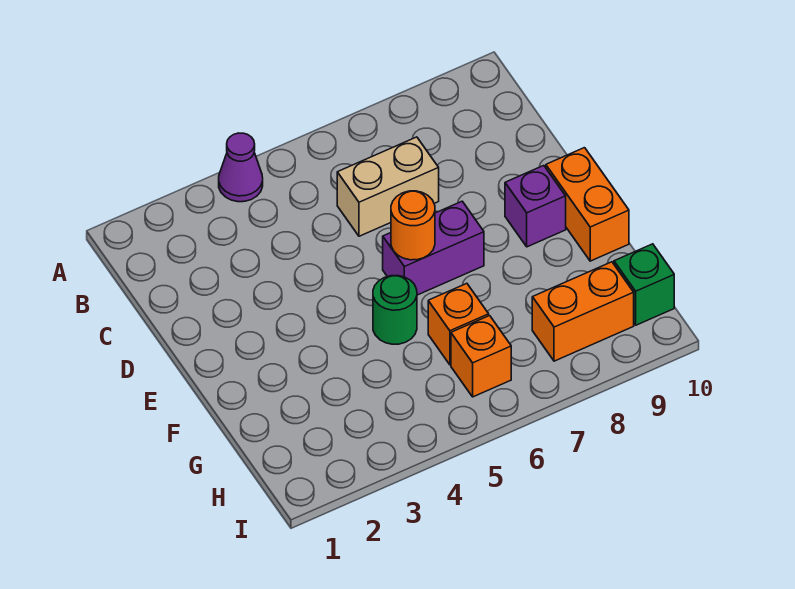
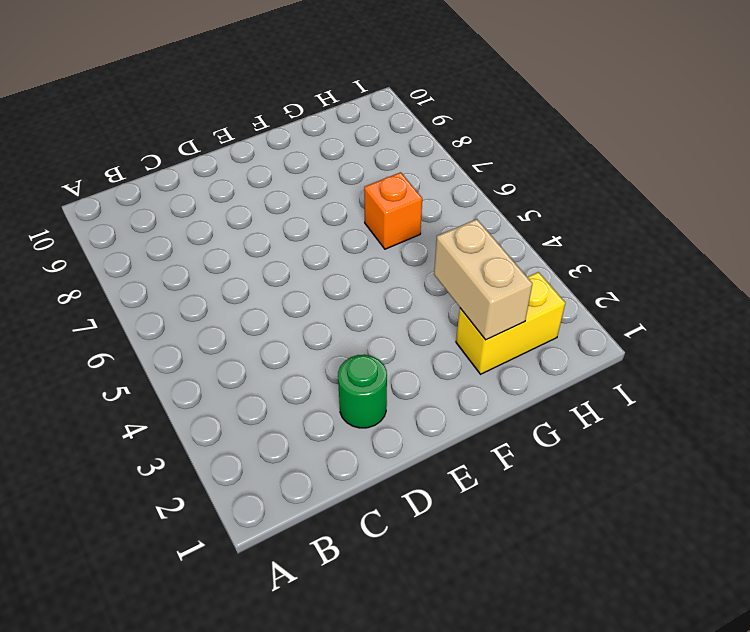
green 1x1 round brick [338,355,387,428] -> green 1x1 round brick moved to [373,275,417,344]
yellow 1x2 brick [456,272,565,374] -> none
tan 1x2 brick [434,219,532,340] -> tan 1x2 brick moved to [337,137,439,236]
none -> purple 1x1 cone [219,133,263,202]
none -> purple 1x2 brick [383,201,484,295]

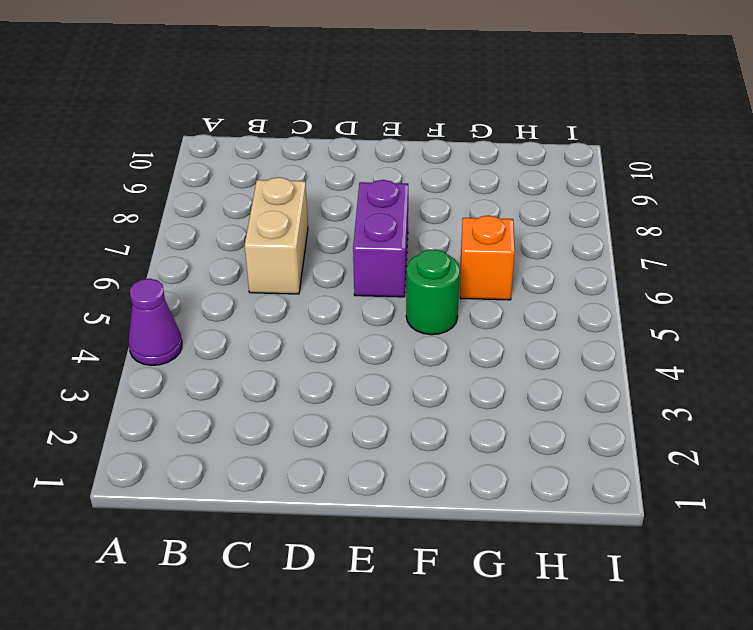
none -> purple 1x1 brick [505,166,566,247]
none -> orange 1x2 brick [546,148,629,261]

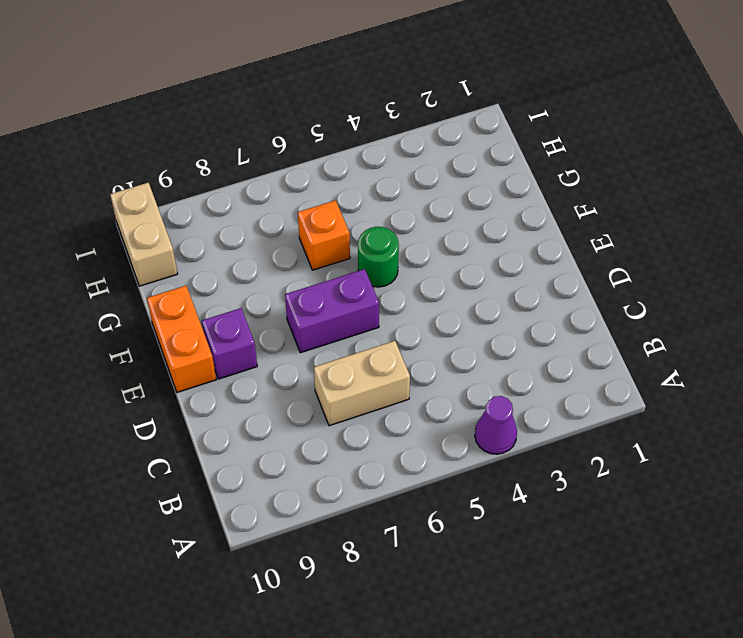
tan 1x2 brick [110,183,178,286] -> green 1x1 brick [614,244,674,325]
none -> orange 1x1 brick [451,316,511,397]
none -> orange 1x2 brick [532,262,634,361]

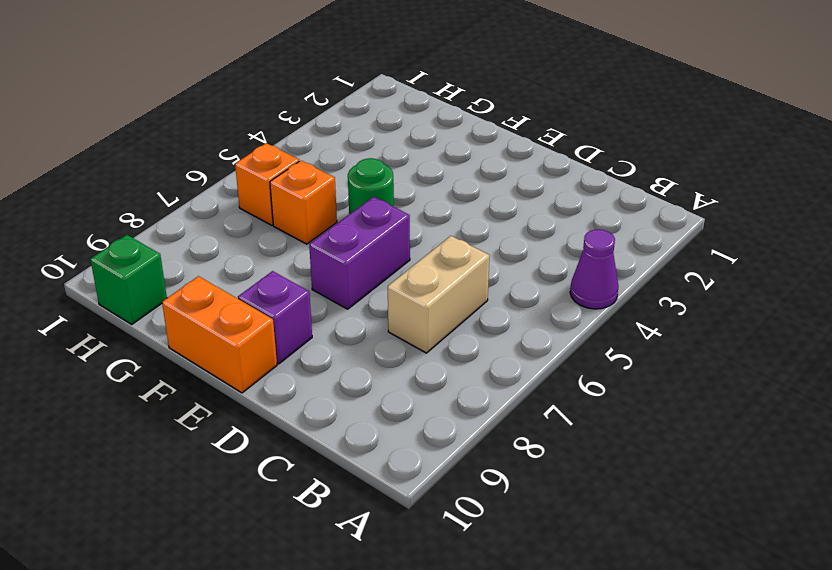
none -> orange 1x2 brick [532,262,634,361]
none -> orange 1x1 round brick [391,191,435,260]

